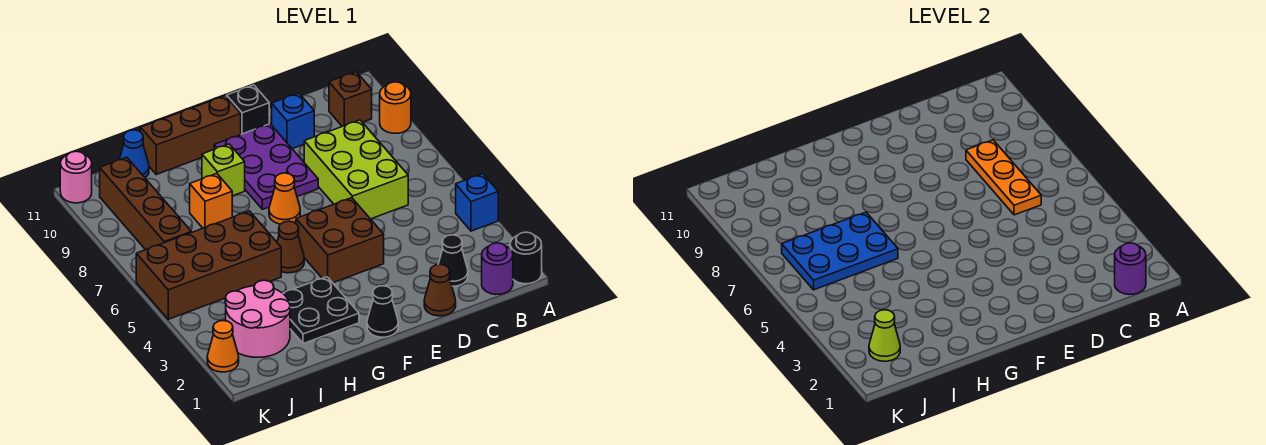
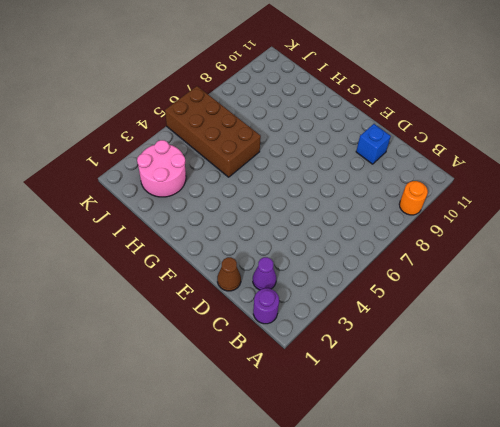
purple 1x1 cone [253,257,276,290] -> black 1x1 cone [438,235,468,286]
none -> black 1x1 round brick [510,232,542,284]
none -> blue 1x1 brick [456,174,498,231]
none -> brown 1x1 brick [329,72,372,126]

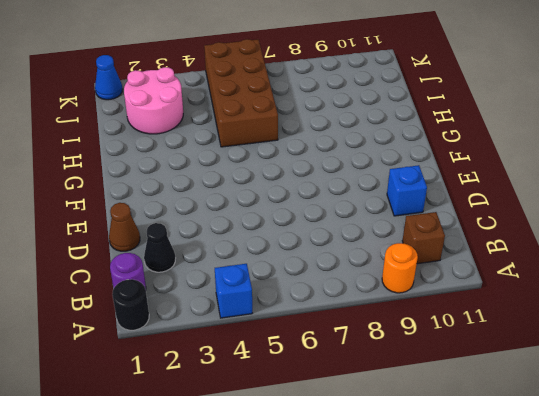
blue 1x1 cone [95,55,122,100] -> blue 1x1 cone moved to [119,130,149,178]
none -> lime 2x3 brick [304,120,408,219]
none -> brown 2x2 brick [296,198,384,283]
none -> purple 2x3 plate [214,124,318,209]

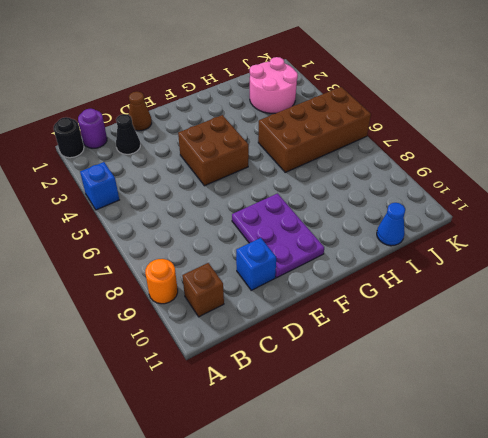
none -> lime 2x3 brick [304,120,408,219]
none -> black 1x1 brick [227,85,269,134]
none -> black 1x1 cone [367,286,398,337]

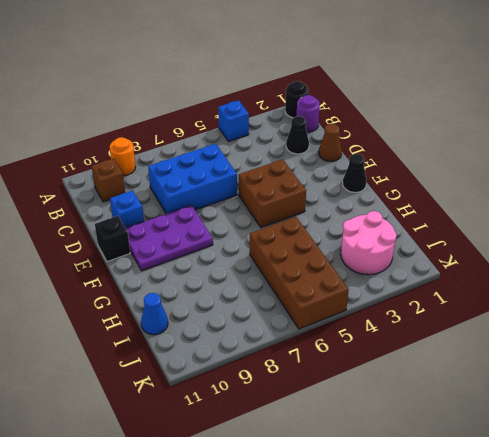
blue 2x3 brick [148,144,237,214] -> lime 2x3 brick [304,120,408,219]
none -> orange 1x1 cone [269,173,300,224]
none -> brown 1x3 brick [141,96,241,174]
none -> black 2x2 plate [283,277,359,344]

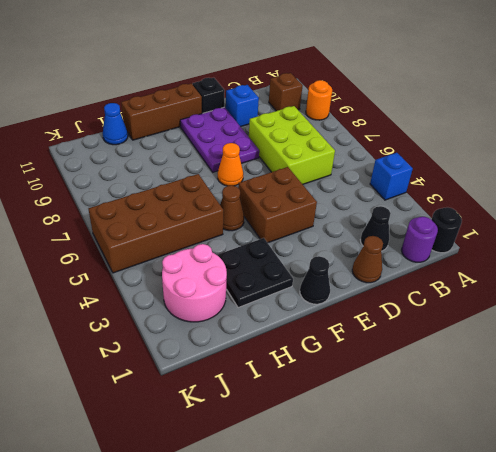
none -> lime 1x1 brick [202,144,245,196]
none -> orange 1x1 brick [190,174,232,228]
none -> brown 1x4 brick [100,157,191,250]

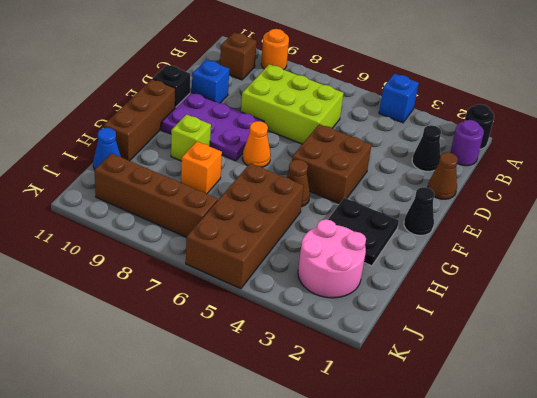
none -> orange 1x1 cone [207,321,239,372]
none -> pink 1x1 round brick [60,151,92,203]
none -> purple 1x1 round brick [1115,243,1146,295]

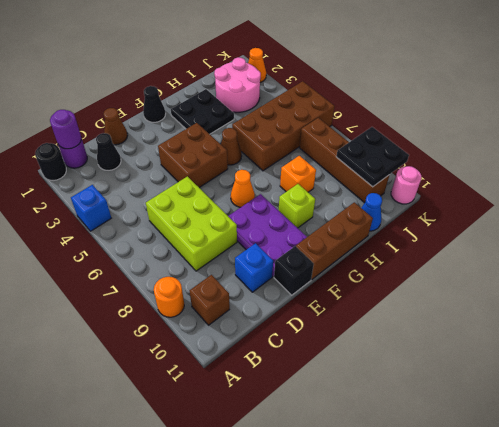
black 2x2 plate [336,127,409,187] -> none
none -> orange 1x3 plate [966,140,1041,215]
none -> blue 2x3 plate [782,212,898,290]
none -> lime 1x1 cone [869,310,900,361]

